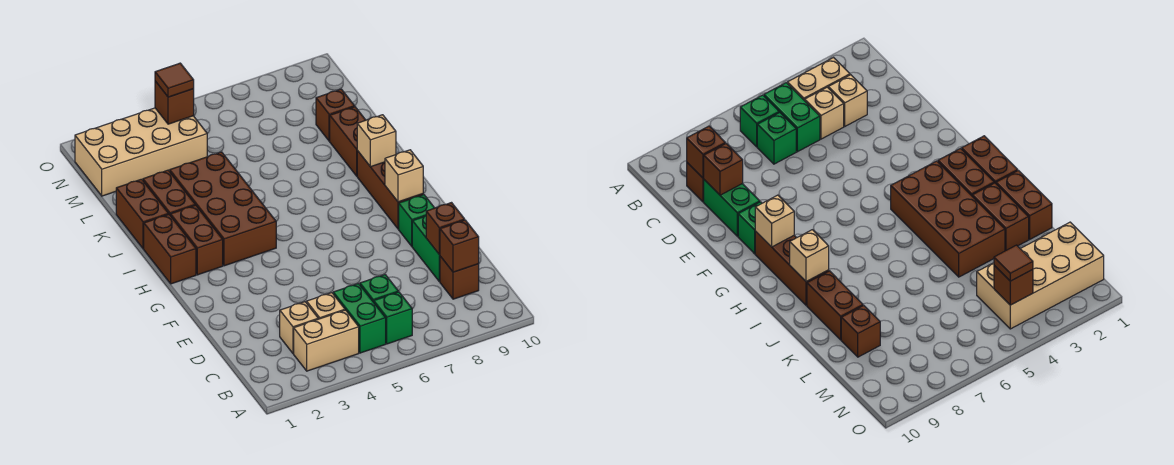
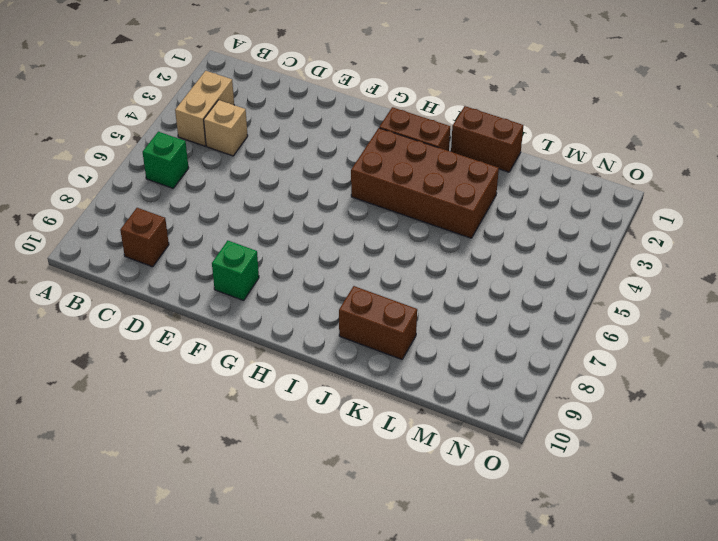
none -> green 1x2 brick [333,284,386,353]
none -> tan 1x1 brick [280,302,318,354]
none -> green 1x1 brick [360,275,398,302]

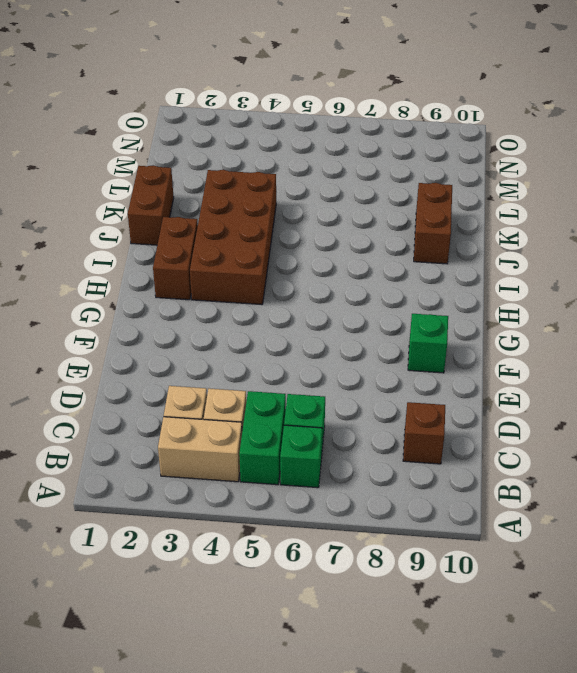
none -> green 1x2 brick [412,216,440,282]
none -> brown 1x3 brick [357,151,423,229]
none -> brown 1x2 brick [144,215,196,284]

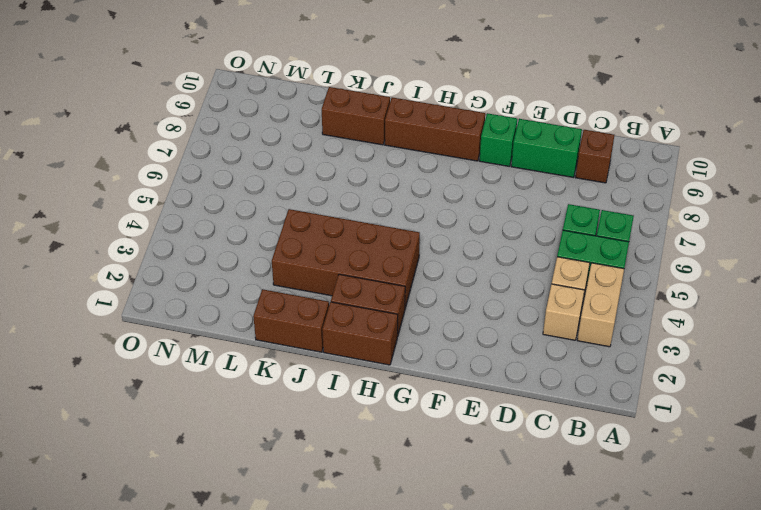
none -> brown 1x2 brick [143,170,195,215]
none -> brown 1x1 brick [316,89,355,141]
none -> tan 2x4 brick [75,108,207,196]

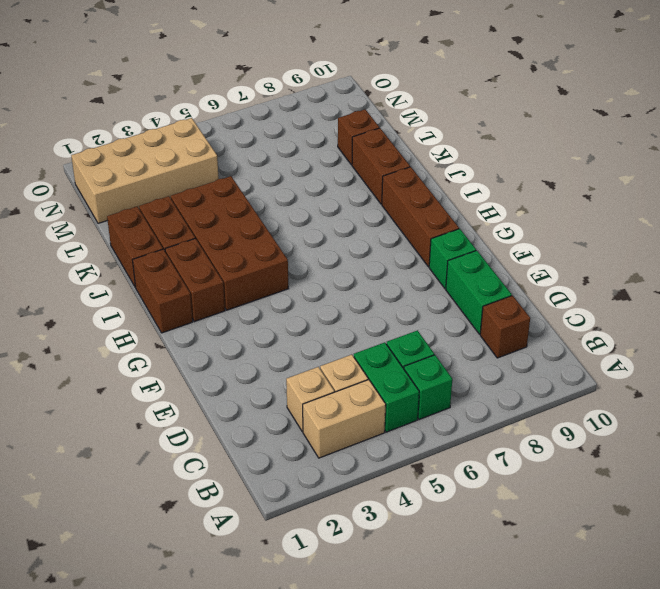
none -> brown 1x1 brick [440,220,479,272]
none -> brown 1x1 brick [426,203,465,255]
none -> tan 1x1 brick [385,150,423,202]

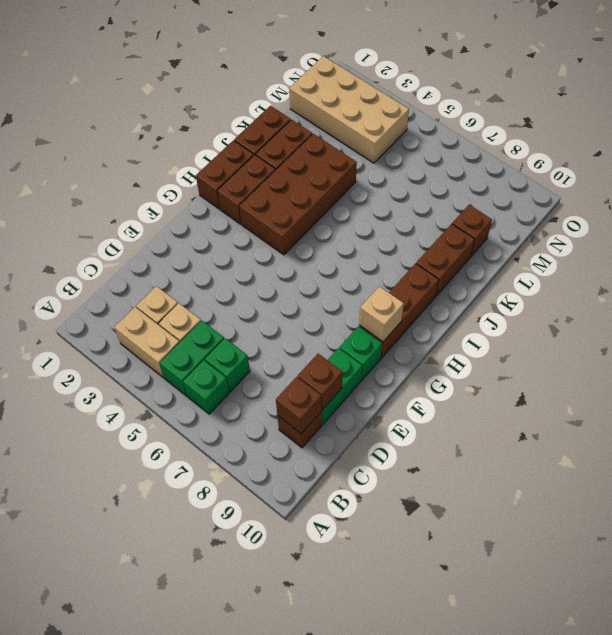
none -> tan 1x1 brick [357,115,396,167]
none -> brown 1x1 brick [155,81,194,124]
none -> brown 1x1 tile [155,63,194,97]

